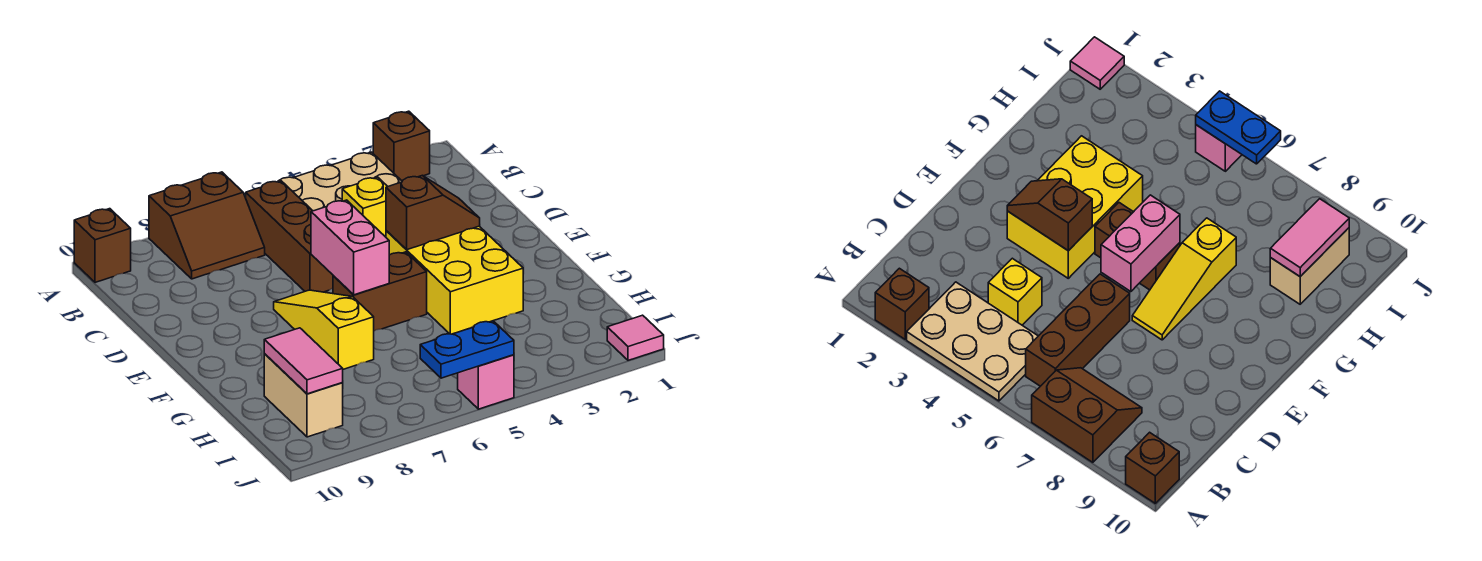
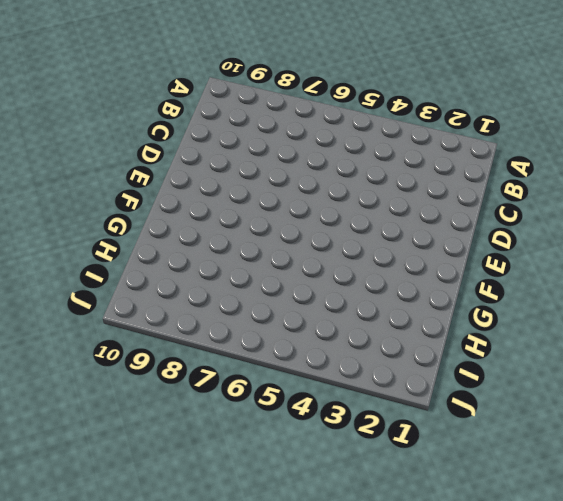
none -> brown 1x1 brick [373,111,430,181]
none -> tan 2x3 plate [278,152,402,211]
none -> brown 2x2 slope [149,172,265,279]

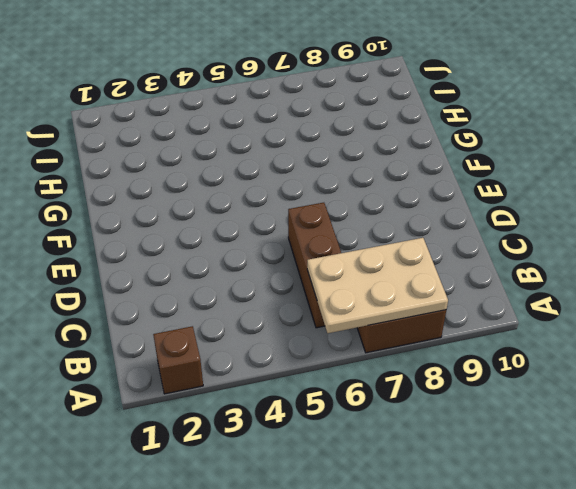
tan 2x3 plate [307,238,448,333] -> tan 2x3 plate moved to [278,152,402,211]
none -> brown 1x1 brick [74,209,131,282]
none -> yellow 1x1 brick [342,177,388,237]
none -> yellow 2x3 brick [386,226,523,334]

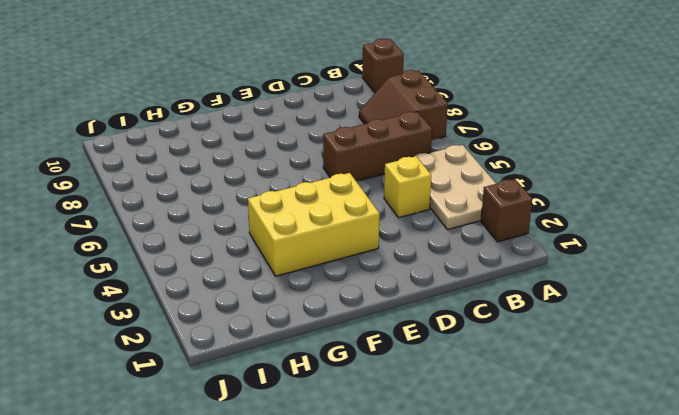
none -> yellow 1x3 slope [274,290,374,369]
none -> brown 1x2 brick [333,252,427,331]
none -> tan 1x2 brick [264,354,343,437]

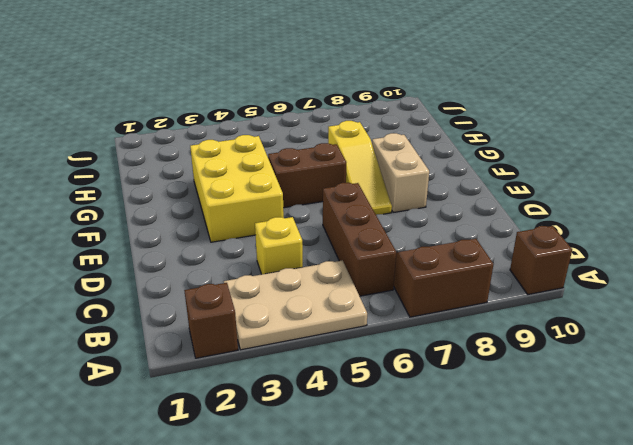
tan 1x2 brick [372,133,429,213] -> tan 1x2 brick moved to [264,354,343,437]
none -> pink 1x1 tile [607,315,664,360]
none -> pink 1x1 brick [458,355,514,409]
none -> brown 1x2 slope [386,175,480,250]

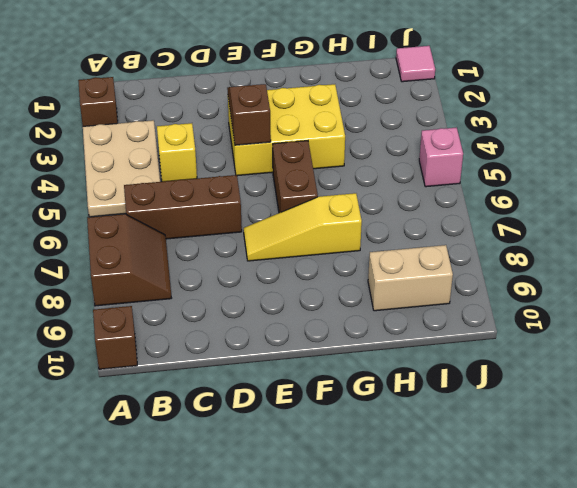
none -> pink 1x2 brick [311,200,389,295]
none -> pink 1x2 tile [264,328,343,394]
none -> blue 1x2 plate [420,321,514,378]

